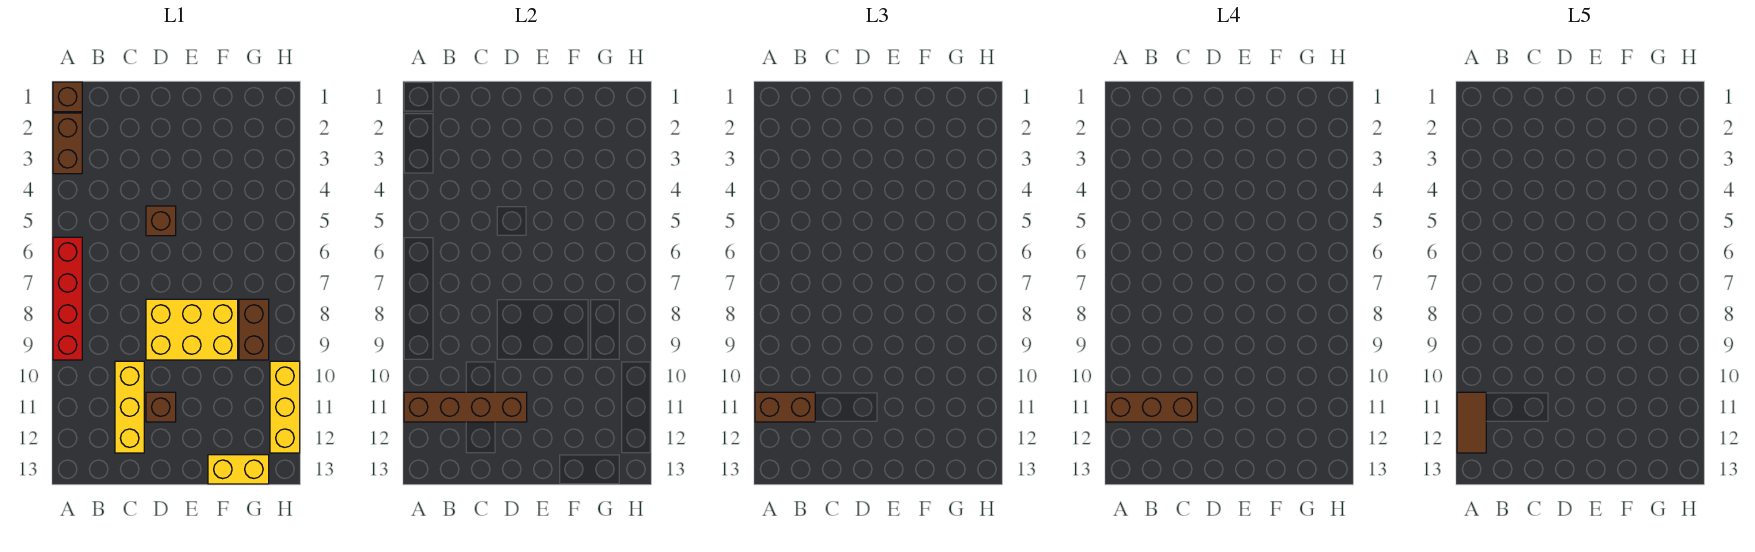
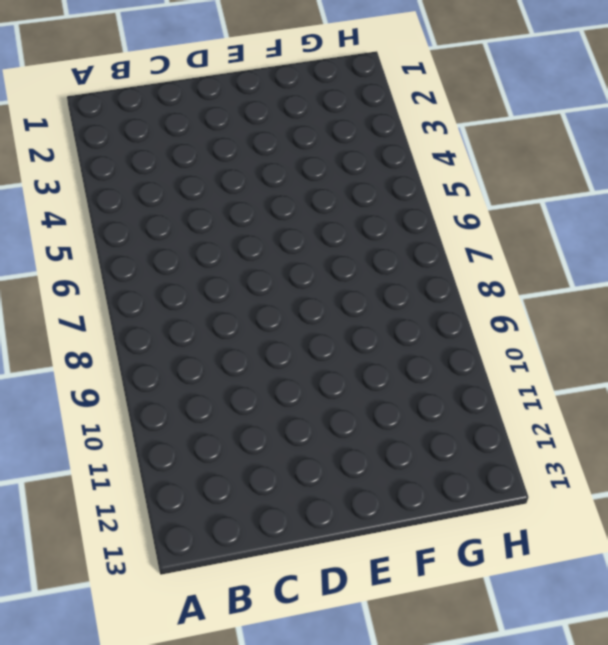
none -> brown 1x1 brick [53,82,82,112]
none -> brown 1x2 brick [53,113,82,174]
none -> red 1x4 brick [53,237,82,360]

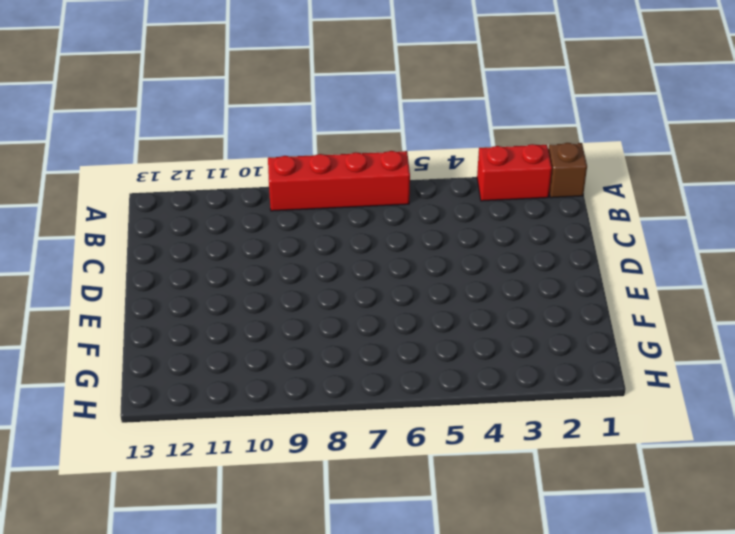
red 1x2 brick [477,144,552,201] -> brown 1x2 brick [53,113,82,174]
none -> yellow 1x3 brick [115,361,144,453]
none -> brown 1x1 brick [146,206,176,236]
none -> yellow 2x3 brick [146,299,238,360]

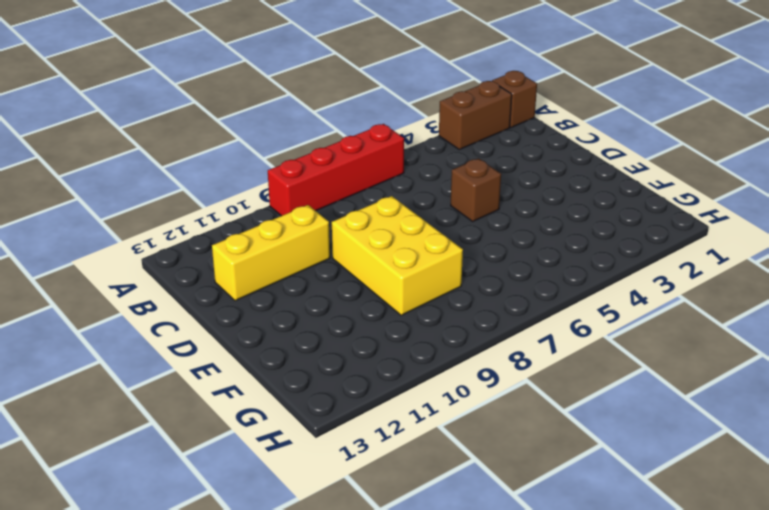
none -> brown 1x1 brick [146,392,176,422]
none -> yellow 1x2 brick [208,455,269,484]
none -> brown 1x2 brick [239,299,269,360]

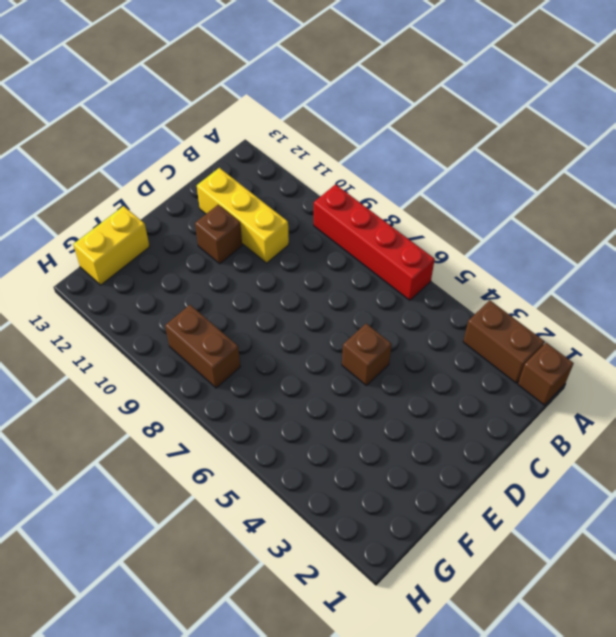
none -> yellow 2x3 brick [146,299,238,360]
none -> yellow 1x3 brick [270,361,300,453]
none -> brown 1x4 brick [404,392,527,422]

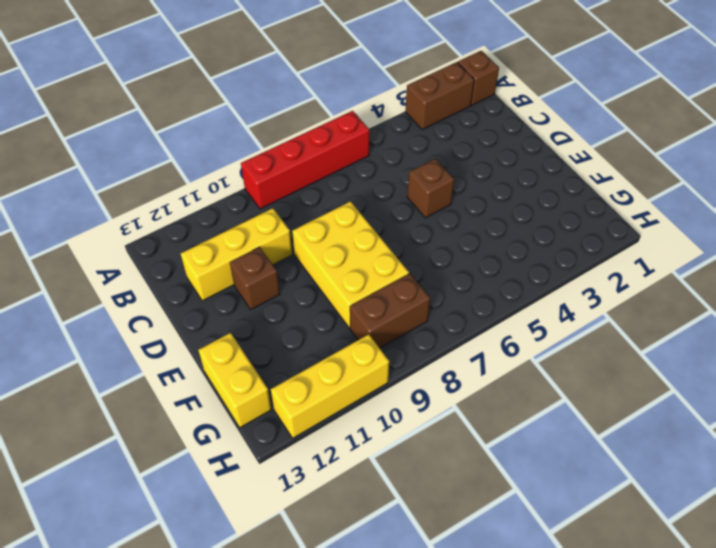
none -> brown 1x4 brick [404,392,527,422]
none -> brown 1x2 brick [755,392,815,422]
none -> brown 1x3 brick [1106,392,1197,422]

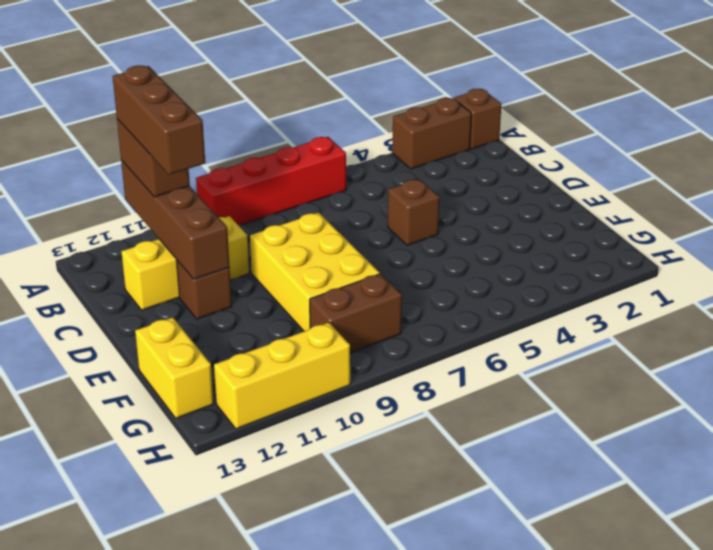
none -> brown 1x2 tile [1457,392,1486,453]

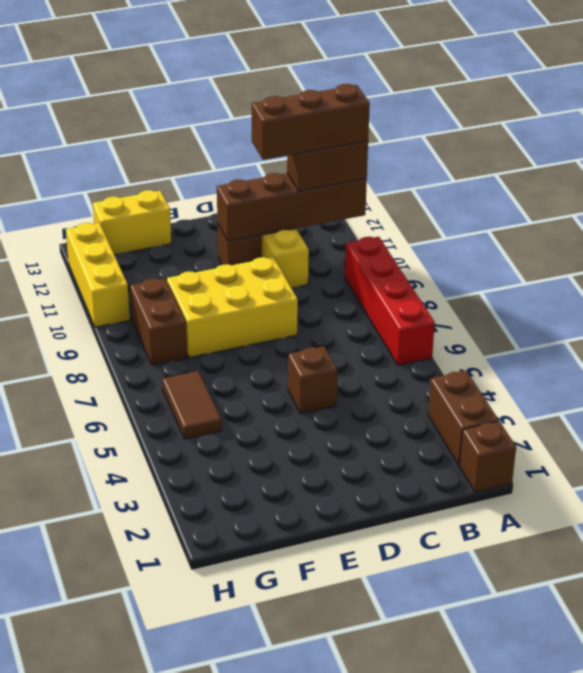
brown 1x2 tile [162,371,222,439] -> brown 1x2 tile moved to [1457,392,1486,453]

